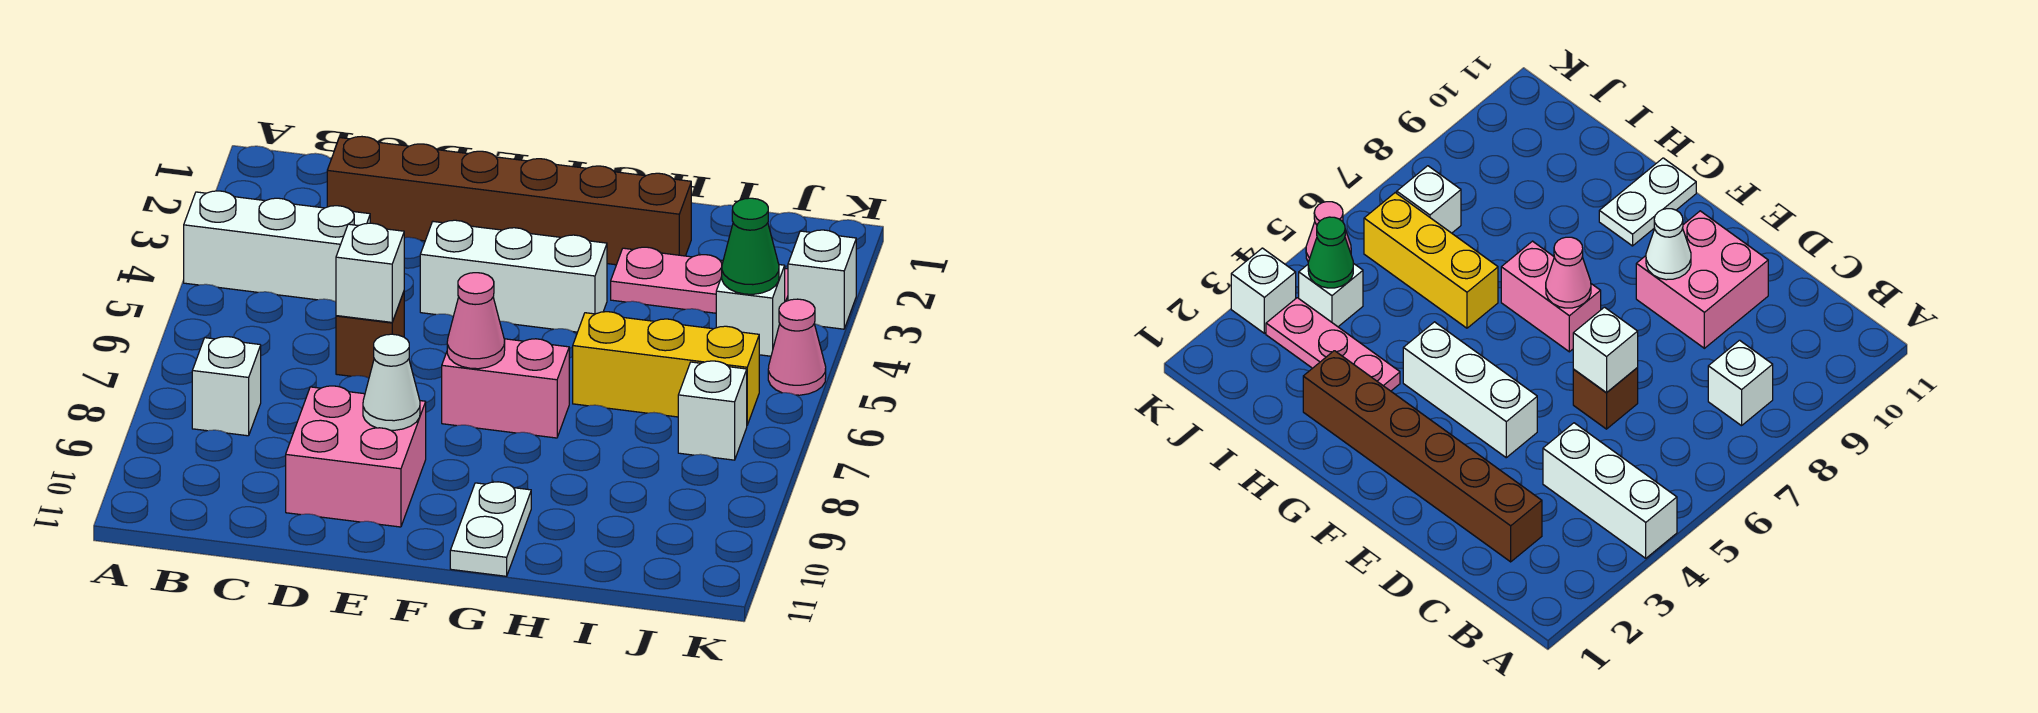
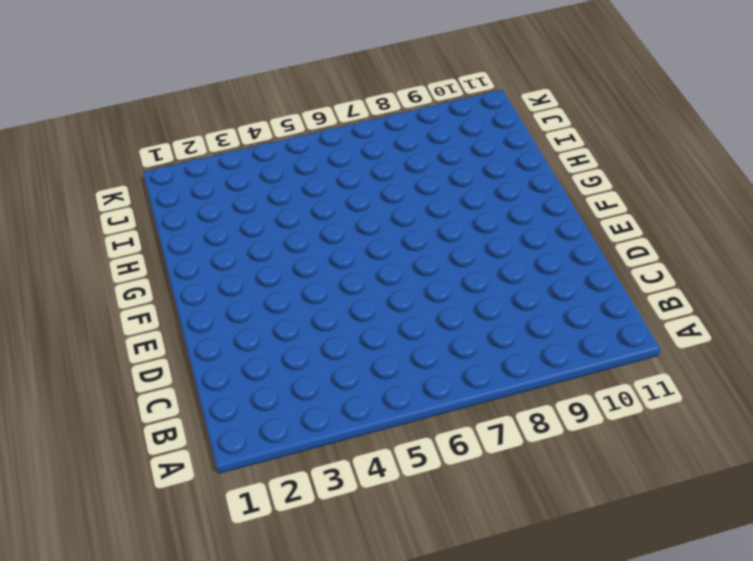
none -> white 1x3 brick [184,191,370,302]
none -> white 1x1 brick [192,337,261,436]
none -> brown 1x6 brick [327,137,691,265]

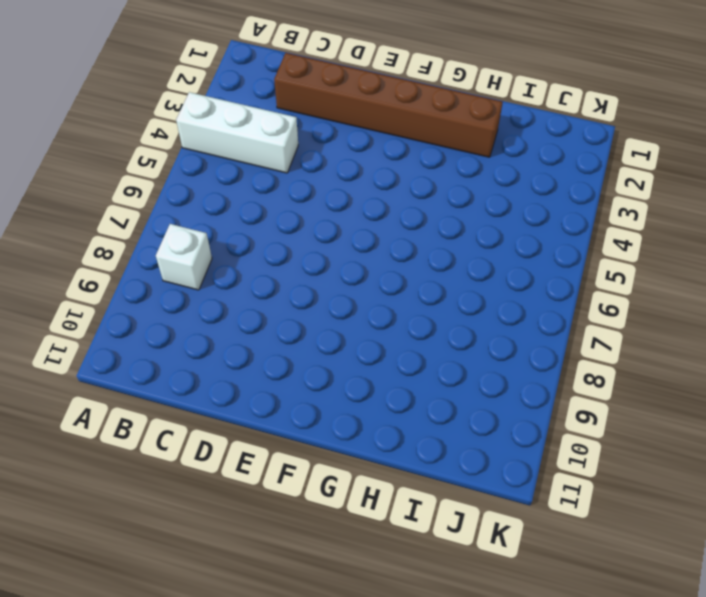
none -> brown 1x1 brick [336,292,404,378]
none -> pink 2x2 brick [286,386,426,527]
none -> white 1x3 brick [420,220,607,332]

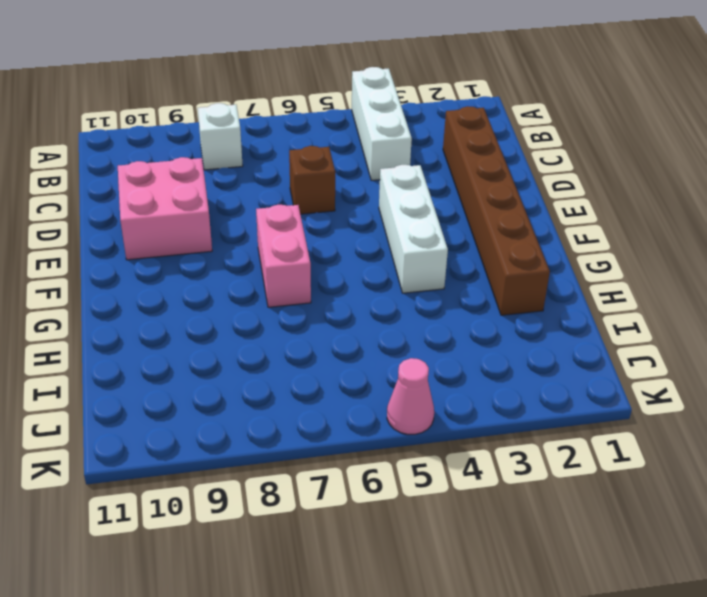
none -> white 1x2 plate [450,482,531,576]
none -> pink 1x3 plate [611,247,788,313]
none -> yellow 1x3 brick [573,312,759,425]

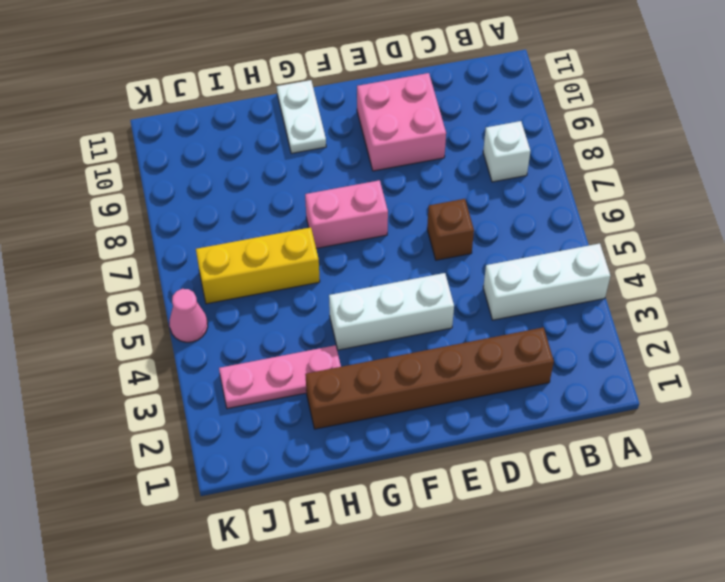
none -> white 1x1 brick [716,265,785,356]
none -> white 1x1 brick [678,361,747,460]
none -> white 1x1 brick [788,230,856,329]

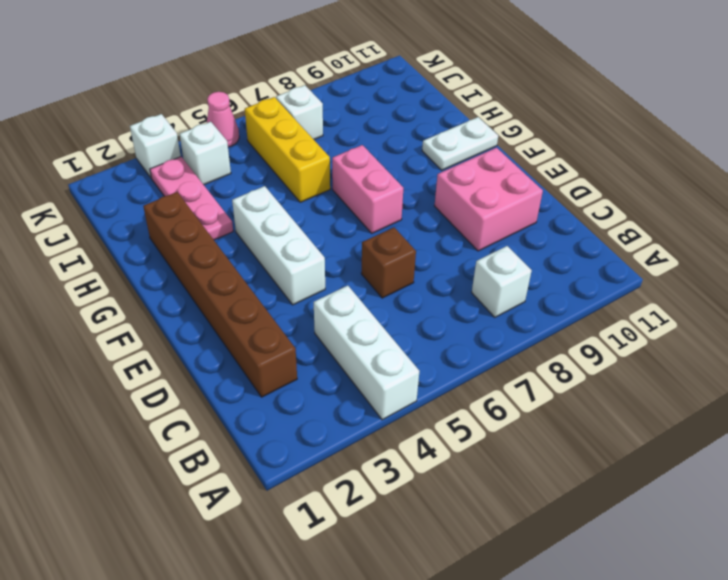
none -> white 1x1 brick [336,223,404,322]
none -> white 1x1 cone [363,334,420,430]
none -> pink 1x1 cone [447,273,505,369]

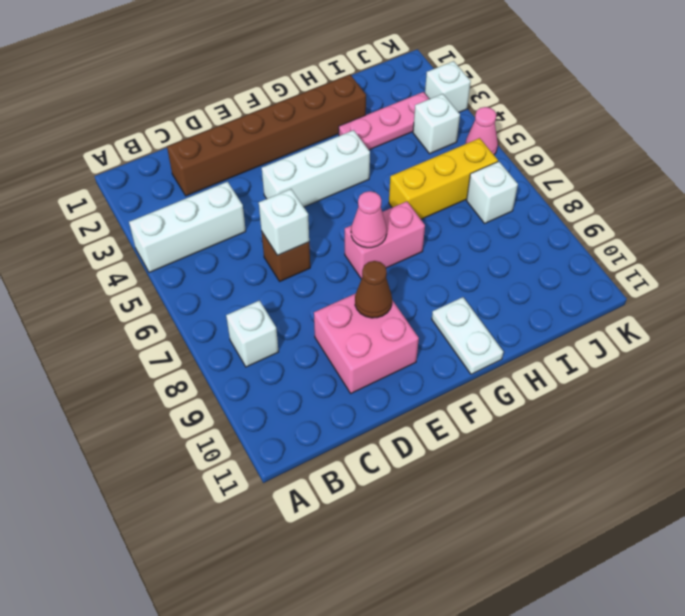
brown 1x1 cone [355,261,392,318] -> white 1x1 cone [363,334,420,430]
none -> green 1x1 cone [722,198,779,294]

